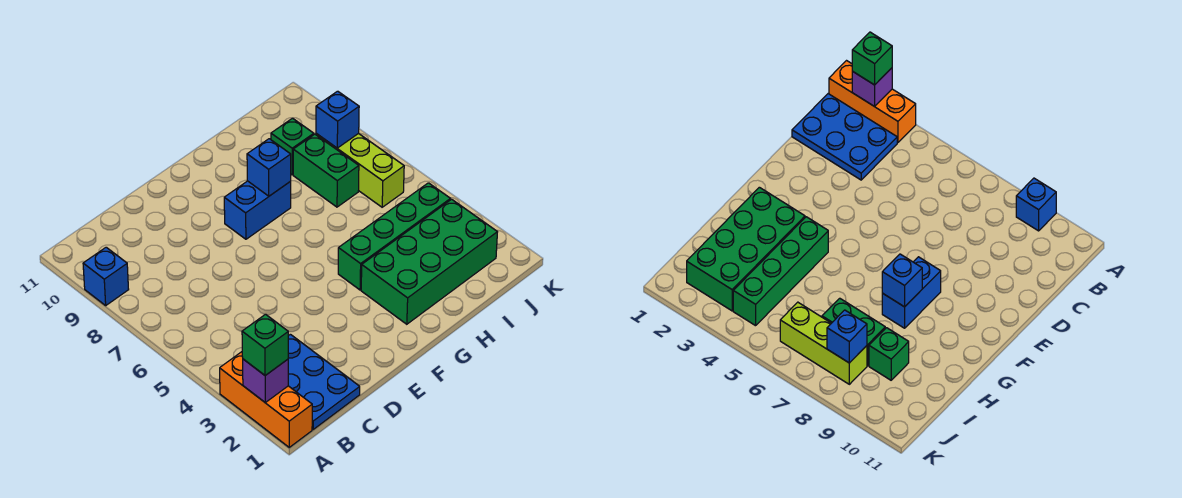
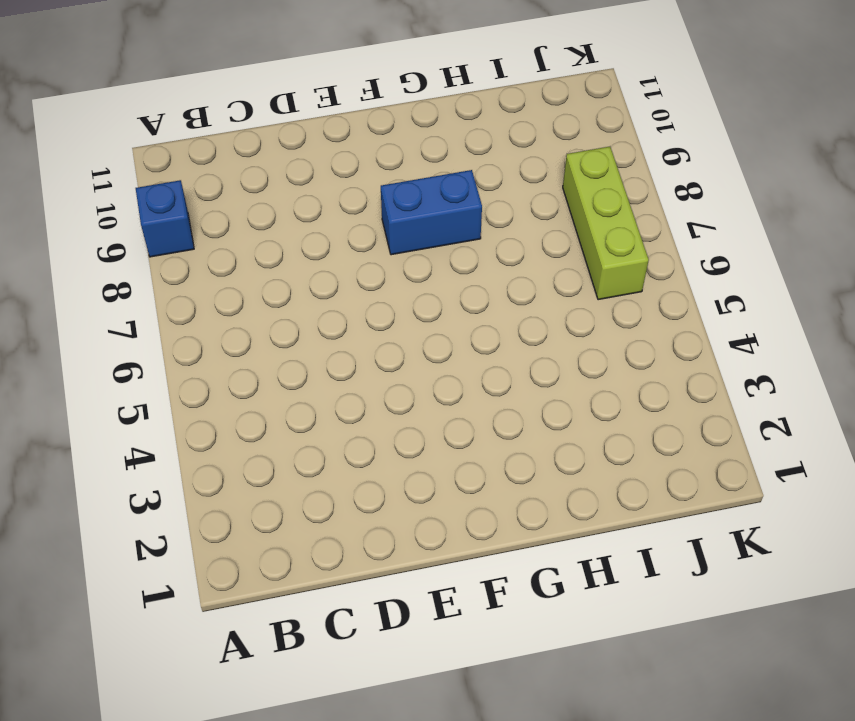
none -> orange 1x3 brick [220,352,312,447]
none -> blue 2x3 plate [288,334,360,429]
none -> green 2x4 brick [361,199,497,324]

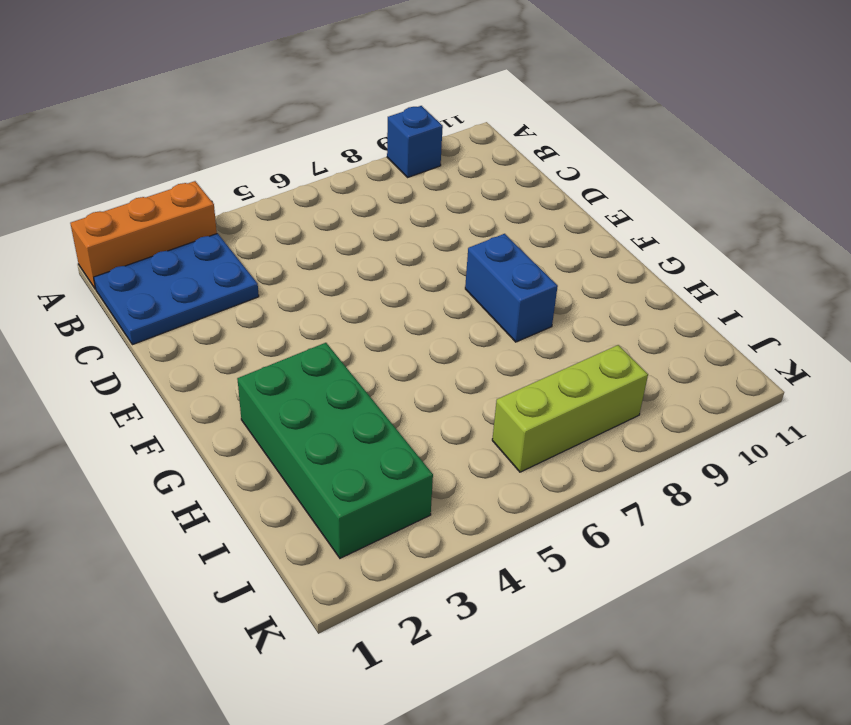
none -> green 1x4 brick [338,183,450,290]
none -> green 1x2 brick [293,134,359,207]
none -> green 1x1 brick [271,118,314,175]

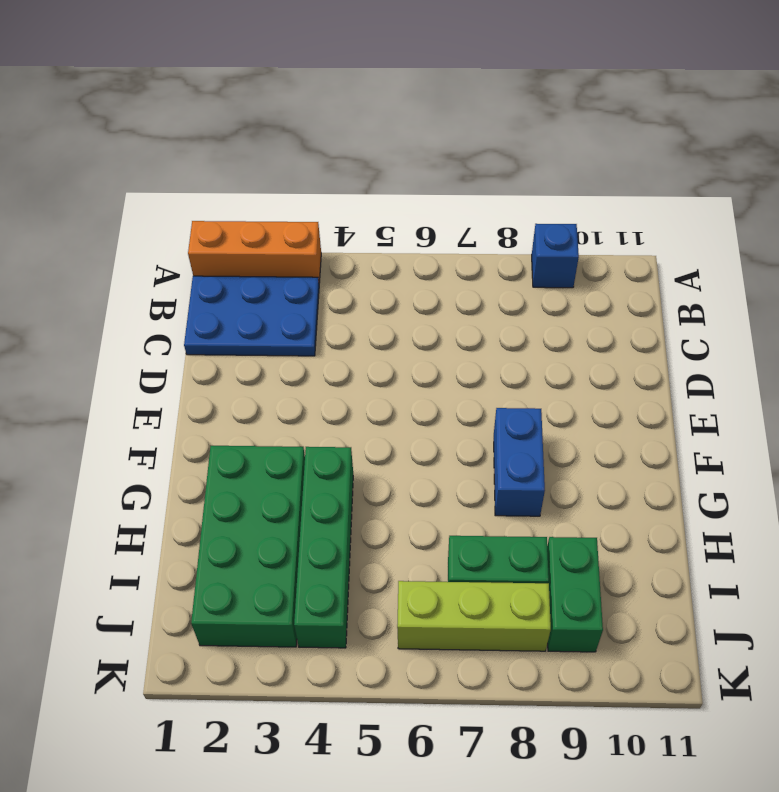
green 1x2 brick [547,537,603,652] -> green 1x1 brick [271,118,314,175]
none -> purple 1x1 brick [243,359,288,402]
none -> blue 1x1 brick [247,139,291,196]
none -> blue 1x1 brick [316,91,359,148]

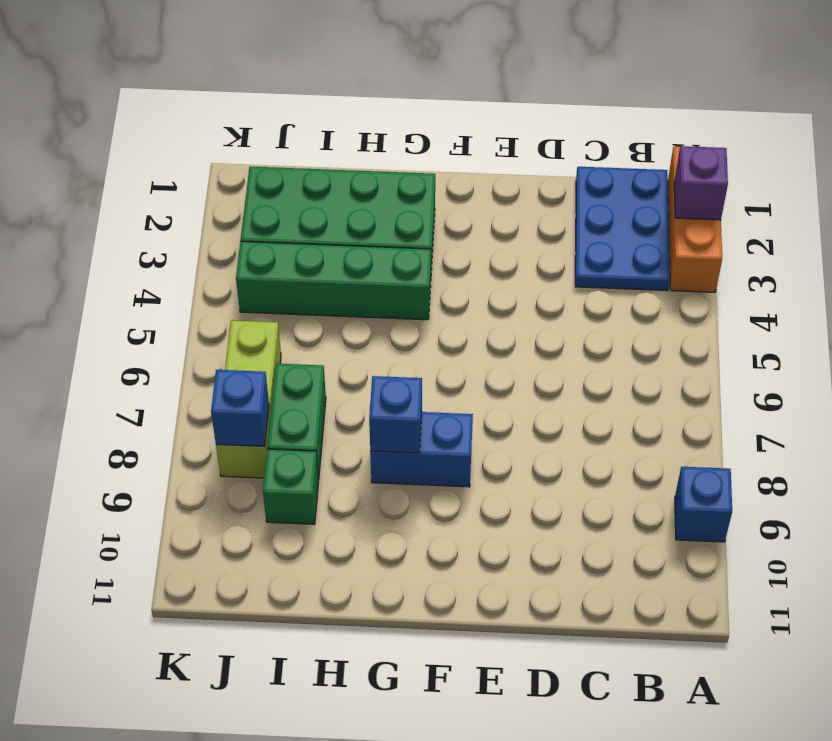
none -> green 1x1 brick [242,314,288,375]

